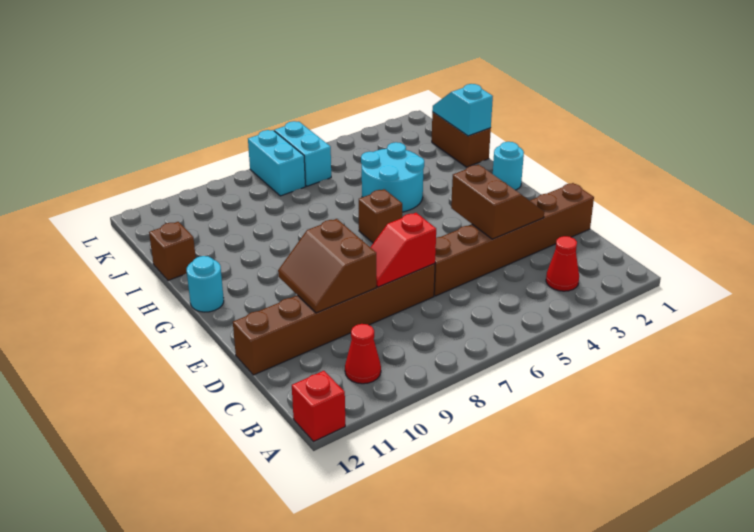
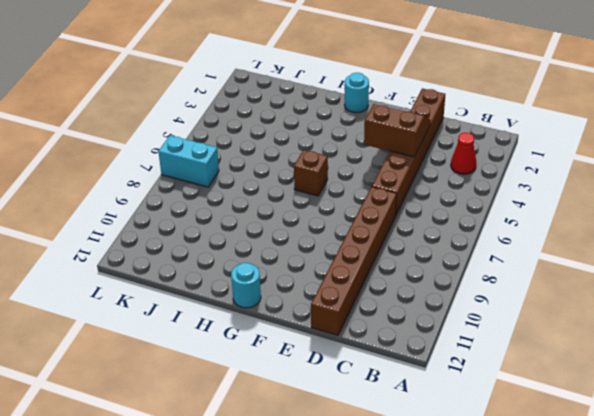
none -> red 1x1 brick [292,371,345,442]
none -> red 1x1 cone [345,324,381,384]
none -> cyan 2x2 round brick [361,142,424,212]

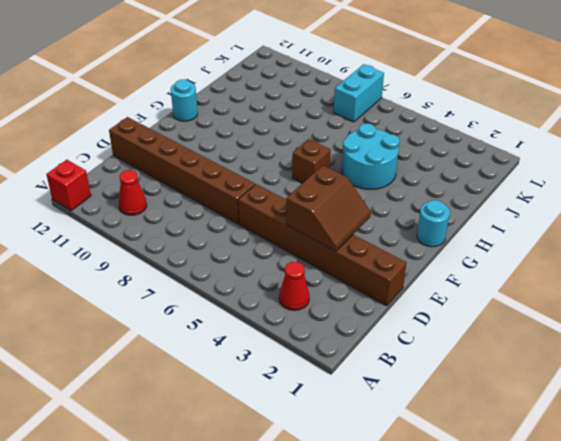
none -> brown 1x2 brick [432,112,491,167]
none -> brown 1x1 brick [149,222,196,281]
none -> cyan 1x2 brick [274,121,331,186]

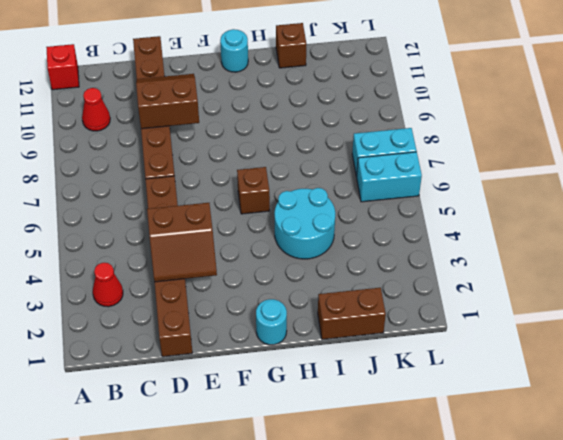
none -> red 1x2 slope [370,213,436,287]
none -> cyan 1x2 slope [432,84,493,136]

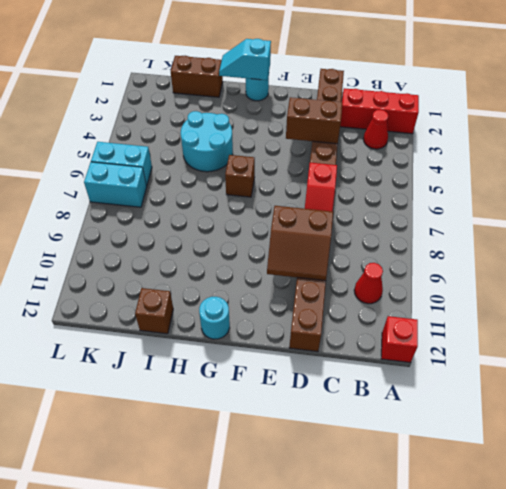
red 1x3 brick [340,88,419,134] -> none
cyan 1x2 slope [219,39,271,80] -> cyan 1x2 slope moved to [432,84,493,136]

